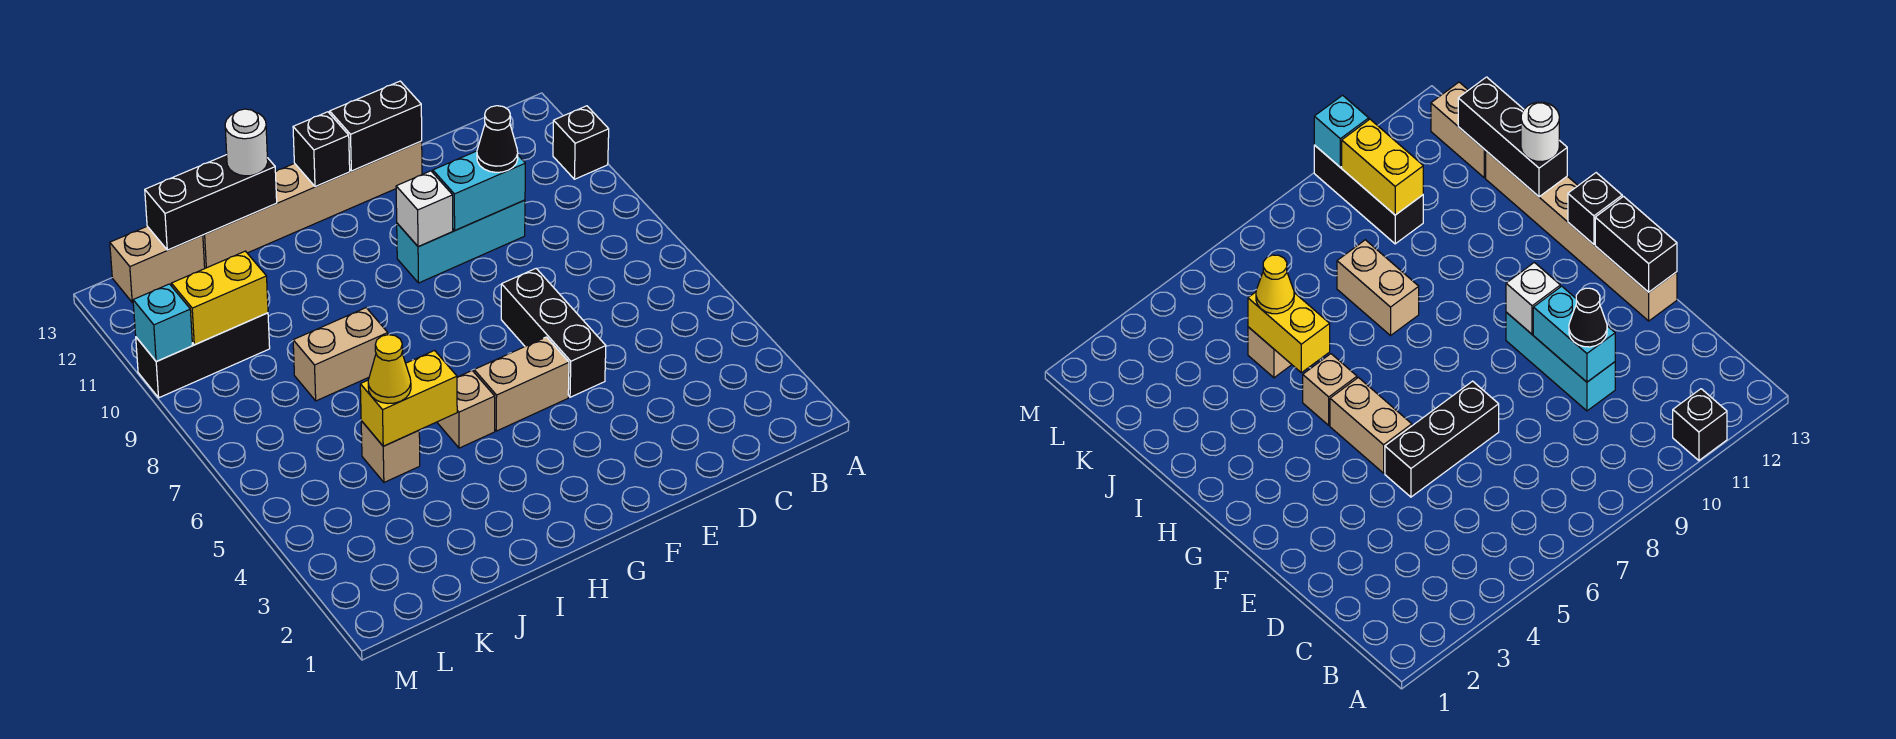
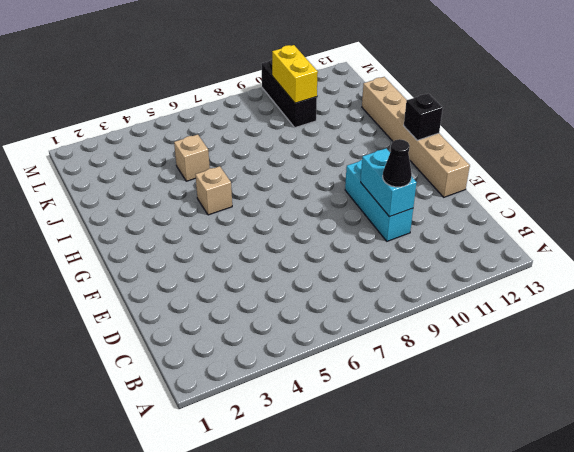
none -> black 1x1 brick [553,106,609,179]
none -> black 1x3 brick [501,269,606,397]
none -> tan 1x2 brick [474,337,569,431]

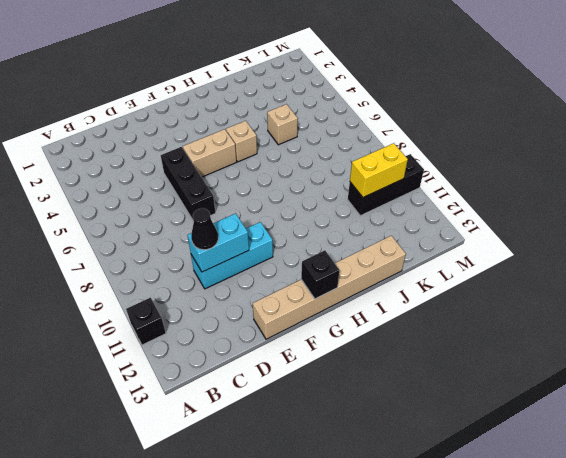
none -> tan 1x2 brick [293,308,388,401]
none -> tan 1x2 brick [110,226,205,303]
none -> black 1x2 brick [330,81,422,171]

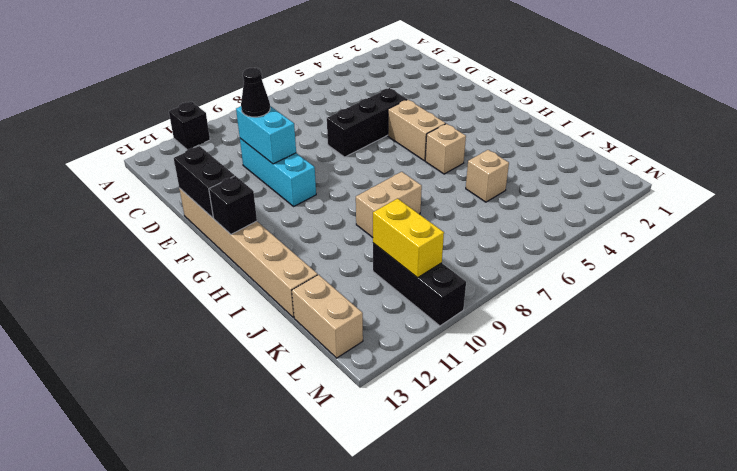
tan 1x2 brick [356,172,422,237] -> tan 1x2 brick turned to [293,308,388,401]
none -> white 1x1 brick [396,171,453,247]
none -> yellow 1x2 brick [360,351,457,446]
none -> black 1x3 brick [145,155,277,250]

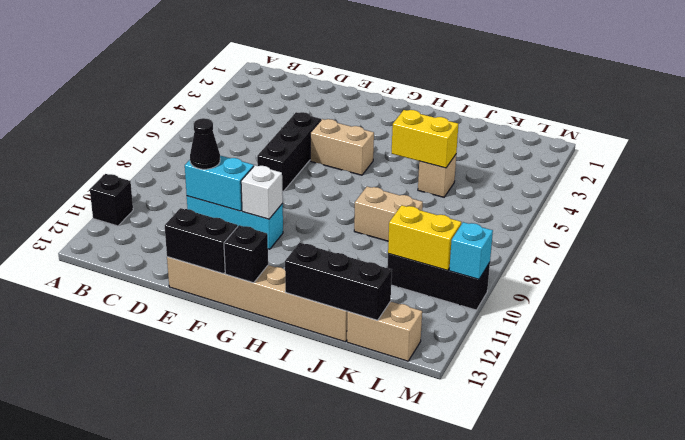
none -> tan 1x1 brick [437,371,495,448]
none -> white 1x1 round brick [225,109,268,176]
none -> yellow 1x1 cone [368,335,411,403]

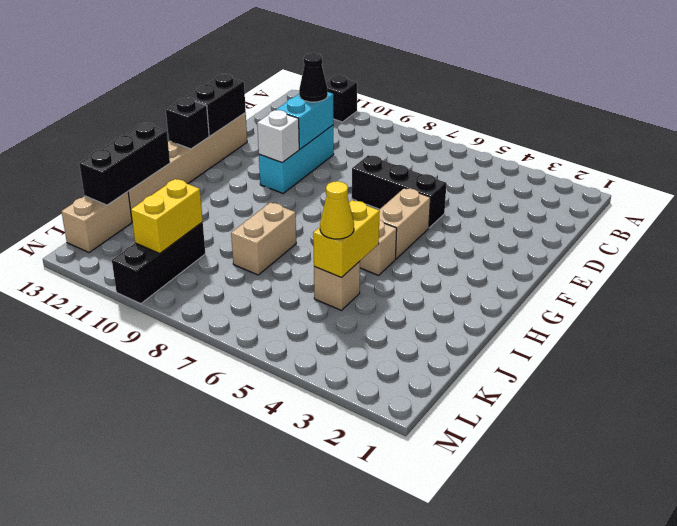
none -> cyan 1x1 brick [133,284,192,361]
none -> white 1x1 round brick [225,109,268,176]

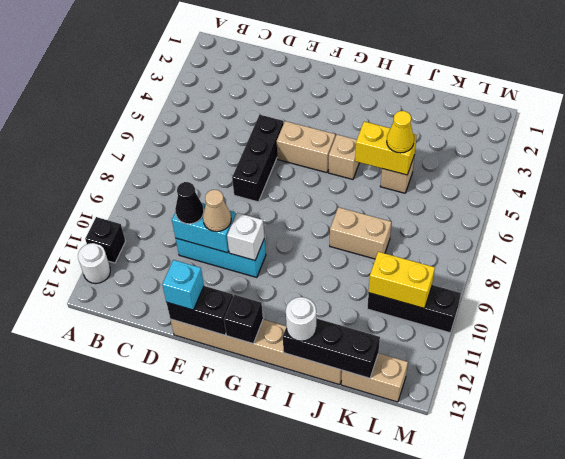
white 1x1 round brick [78,243,110,284] -> none
tan 1x1 cone [203,190,231,232] -> none
cyan 1x1 brick [162,260,204,310] -> cyan 1x1 brick moved to [133,284,192,361]

